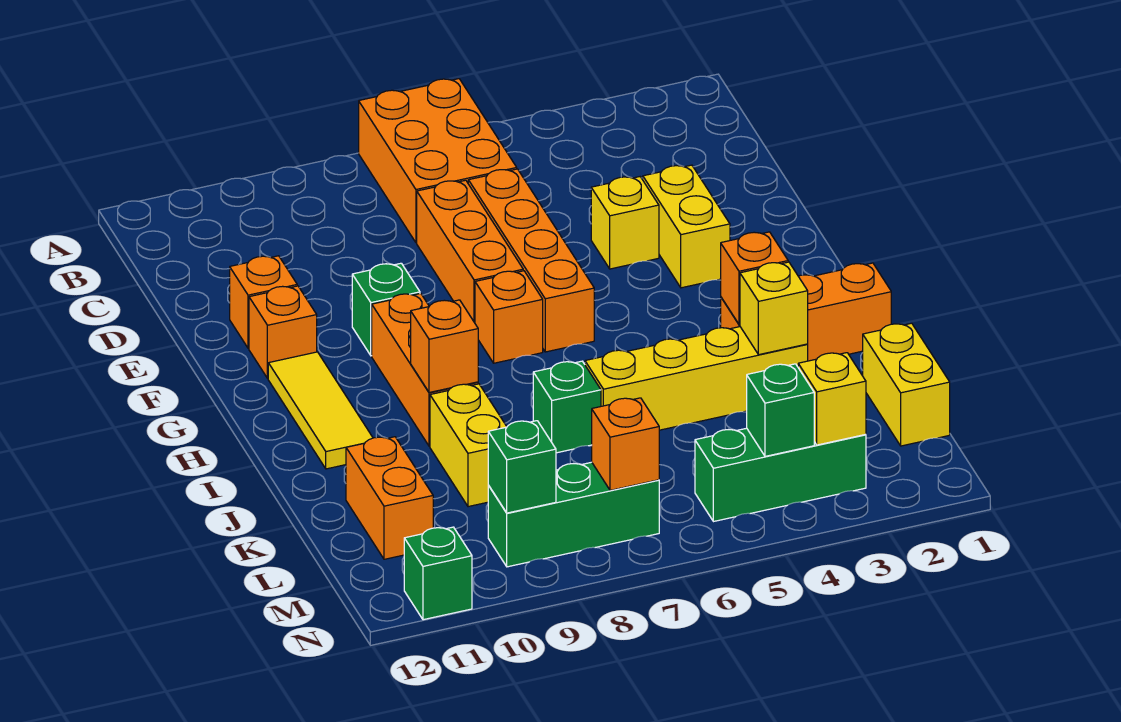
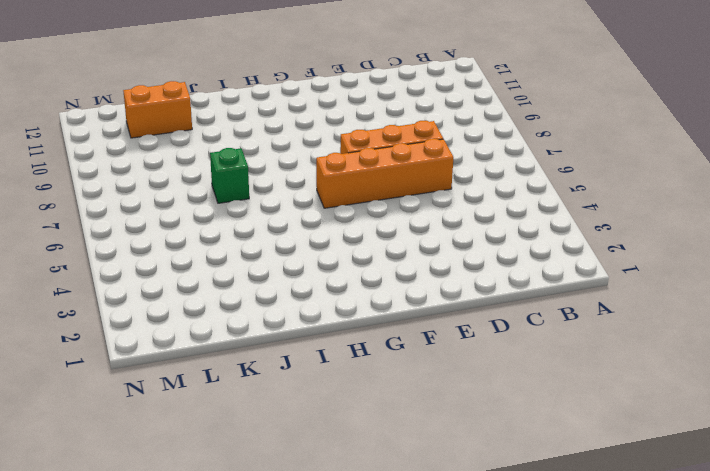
none -> orange 2x3 brick [359,79,517,243]
none -> yellow 1x2 brick [643,165,730,288]
none -> yellow 1x1 brick [591,177,659,269]

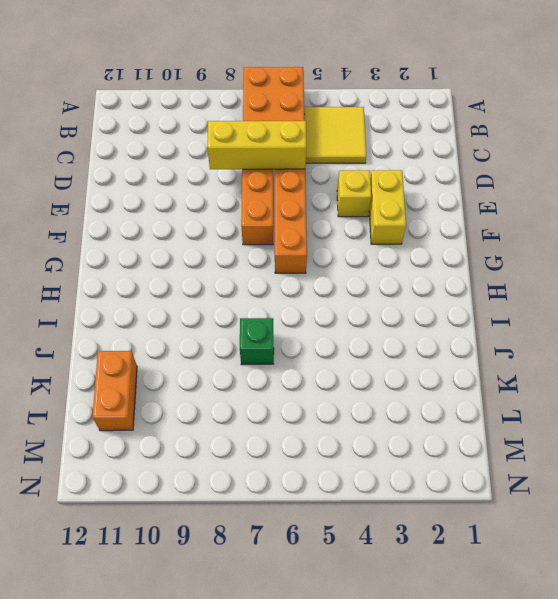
yellow 2x2 tile [304,107,366,163] -> none
yellow 1x3 brick [207,120,306,169] -> none
none -> orange 1x1 brick [230,256,297,348]
none -> green 1x1 brick [352,263,420,356]
none -> orange 1x1 brick [249,286,317,378]

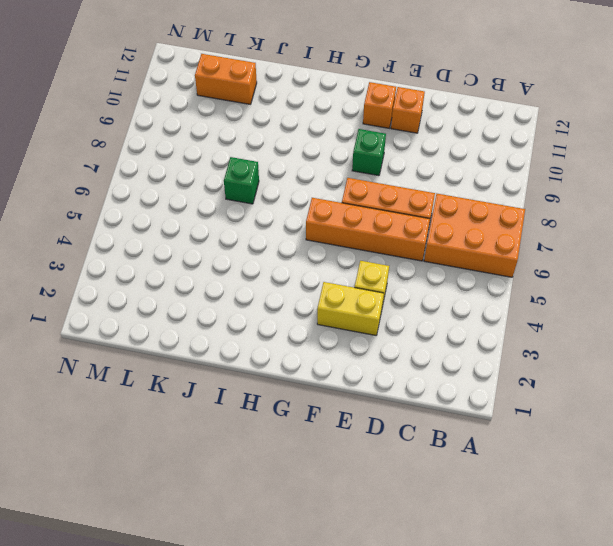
none -> orange 1x1 brick [475,271,543,363]
none -> orange 1x3 brick [372,293,478,446]
none -> yellow 1x3 tile [268,352,373,469]

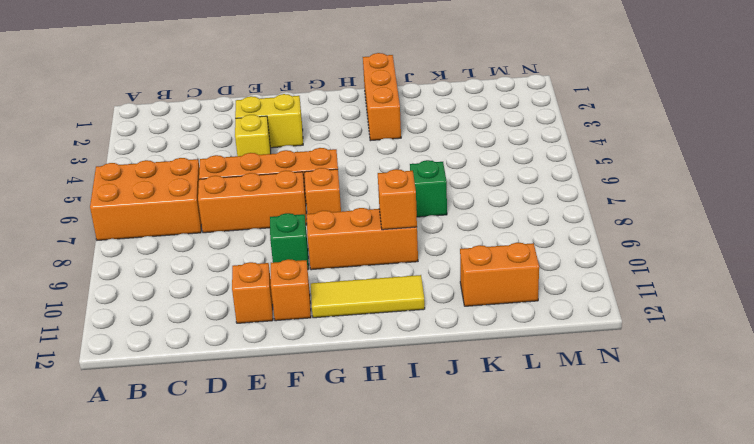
none -> yellow 1x4 brick [585,327,808,430]
none -> yellow 1x2 brick [430,384,507,507]
none -> yellow 1x2 brick [863,323,950,446]

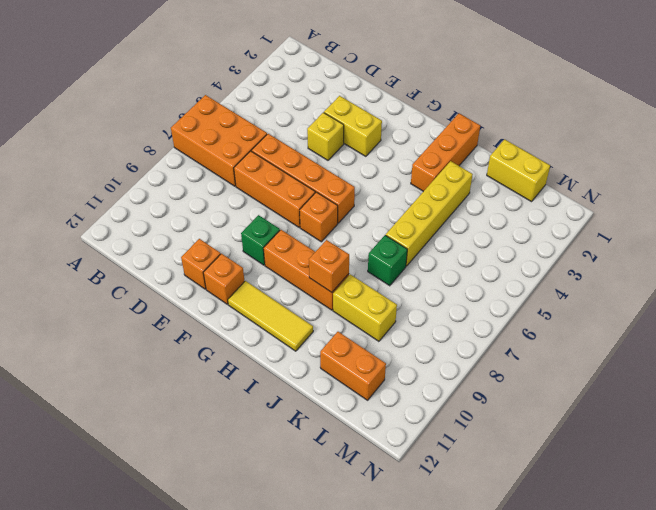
none -> green 1x3 brick [695,428,866,522]
none -> green 1x3 brick [488,462,659,567]
none -> green 1x1 brick [404,527,472,620]

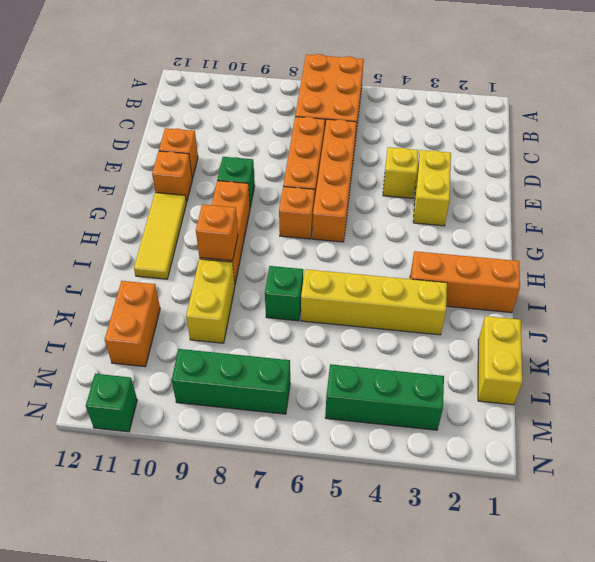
none -> orange 1x1 brick [721,232,788,324]
none -> yellow 1x1 brick [740,262,808,355]
none -> yellow 1x1 brick [798,353,866,445]

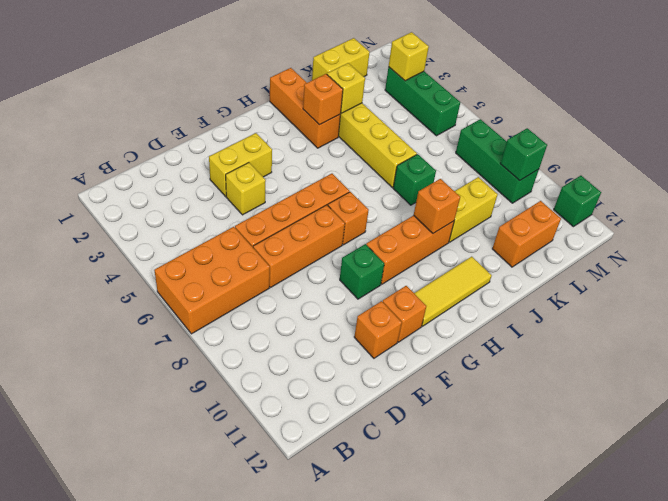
none -> green 1x1 brick [747,364,814,456]
none -> orange 1x1 brick [592,398,659,490]

